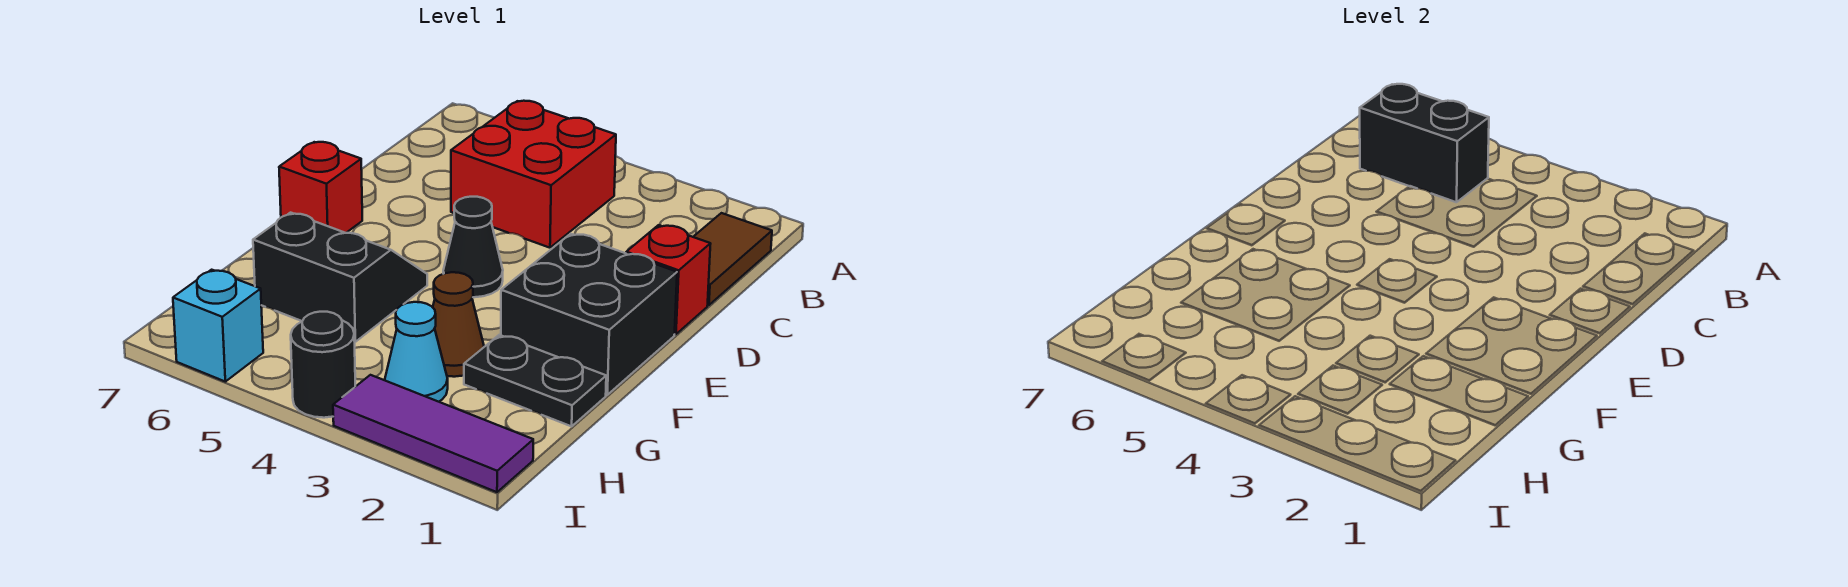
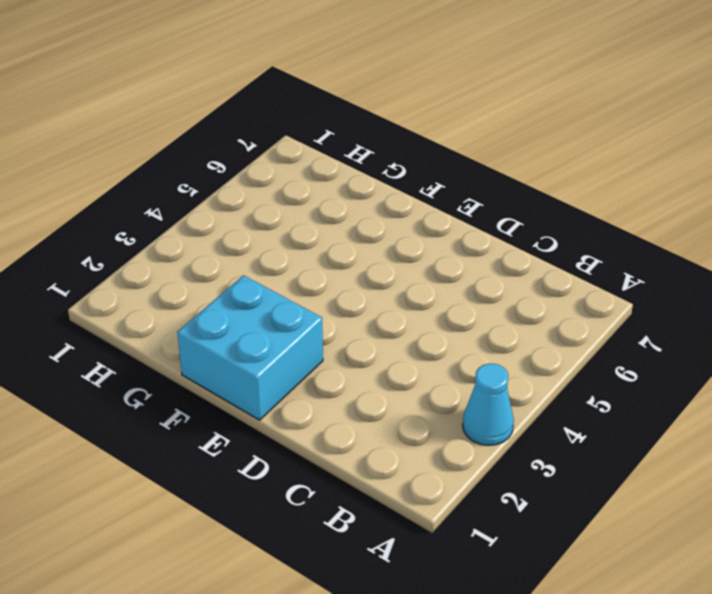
cyan 1x1 cone [463,364,514,445] -> cyan 1x1 cone moved to [385,302,448,402]
cyan 2x2 brick [177,275,323,420] -> black 2x2 brick [501,234,677,395]
none -> brown 1x2 tile [694,213,772,305]
none -> red 2x2 brick [451,101,616,248]
none -> red 1x1 brick [626,225,710,334]

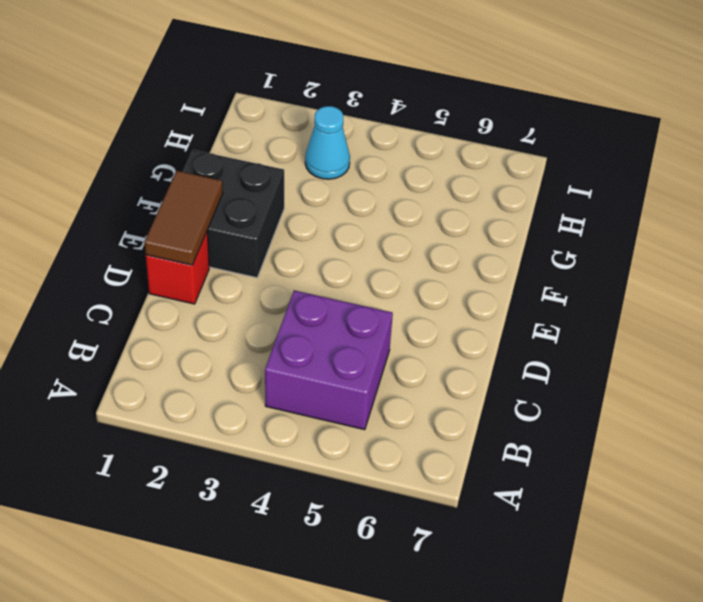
purple 2x2 brick [265,290,393,430] -> red 2x2 brick [451,101,616,248]
brown 1x2 tile [144,171,223,265] -> brown 1x2 tile moved to [694,213,772,305]
none -> black 1x1 cone [443,197,503,297]
none -> red 1x1 brick [279,142,362,233]
none -> black 2x2 slope [253,213,427,342]

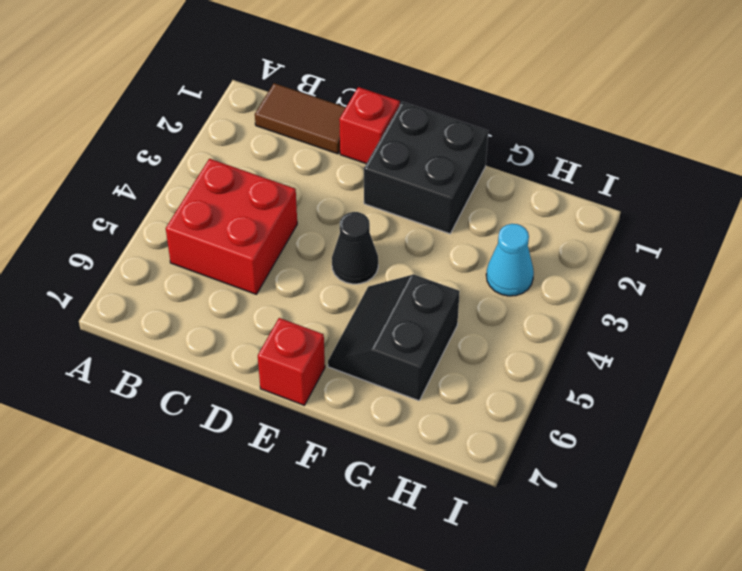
none -> black 1x2 plate [464,335,606,426]
none -> brown 1x1 cone [433,272,484,377]
none -> purple 1x3 tile [333,375,533,492]

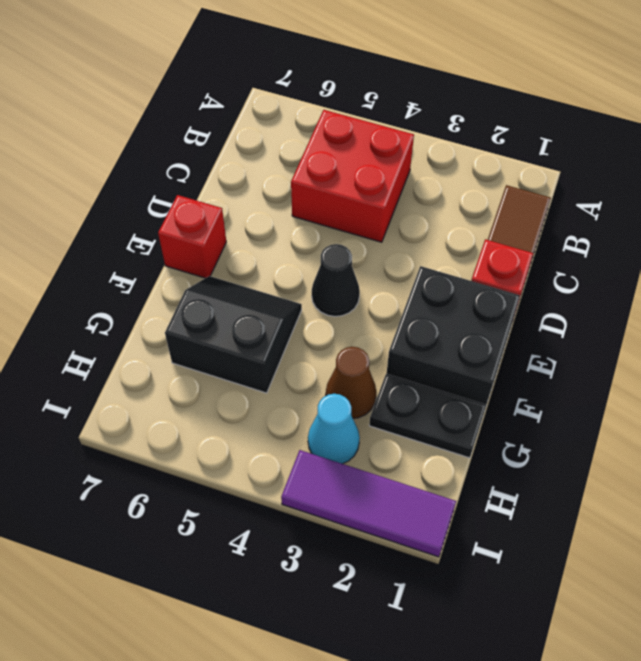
none -> black 1x1 round brick [291,312,355,418]
none -> cyan 1x1 brick [173,270,263,382]
none -> black 1x2 brick [1360,84,1489,202]

